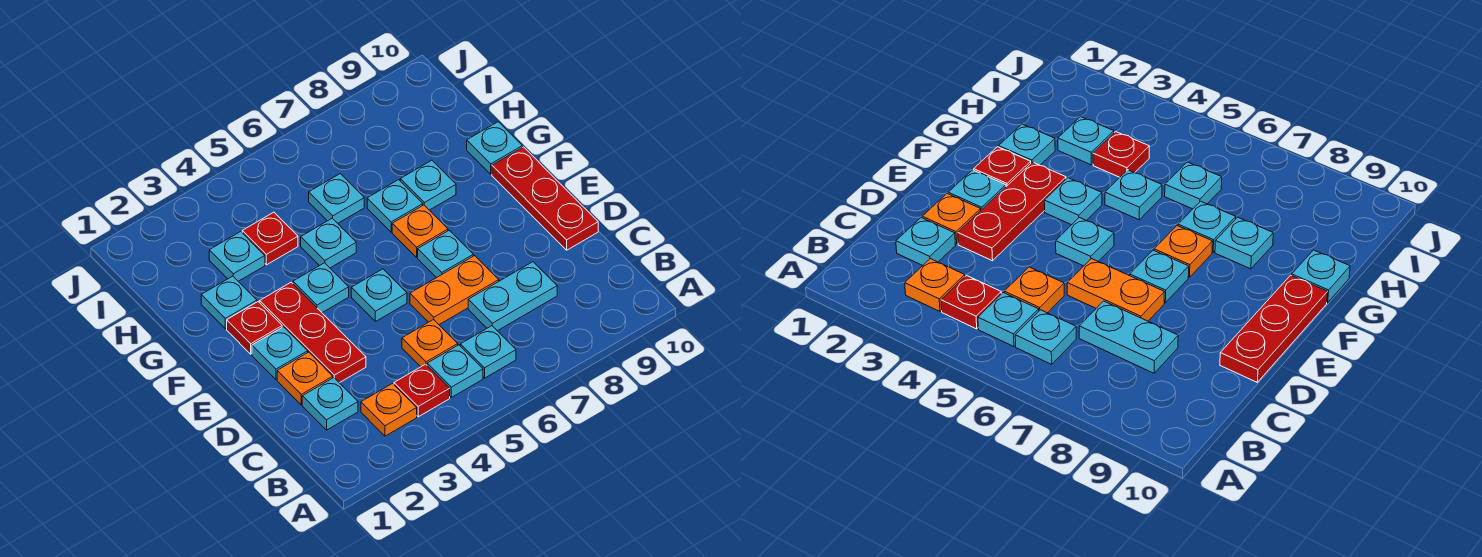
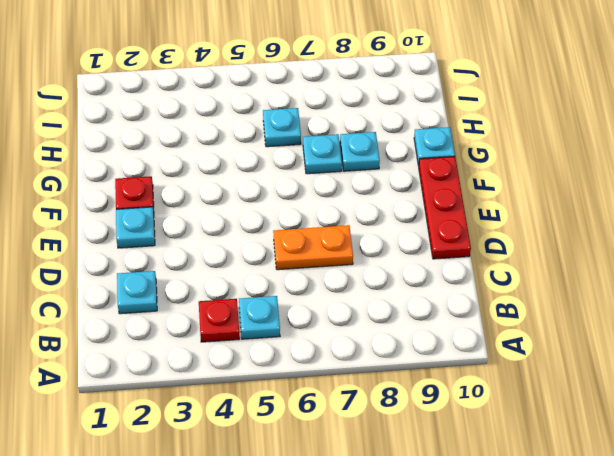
none -> orange 1x1 plate [361,384,417,436]
none -> cyan 1x1 plate [460,326,516,378]
none -> orange 1x1 plate [402,320,458,367]

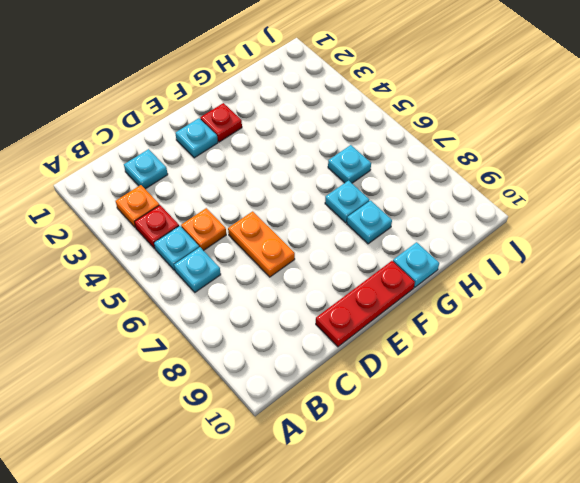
none -> cyan 1x2 plate [468,262,557,331]
none -> orange 1x1 plate [277,352,333,405]
none -> red 1x3 plate [260,282,366,383]

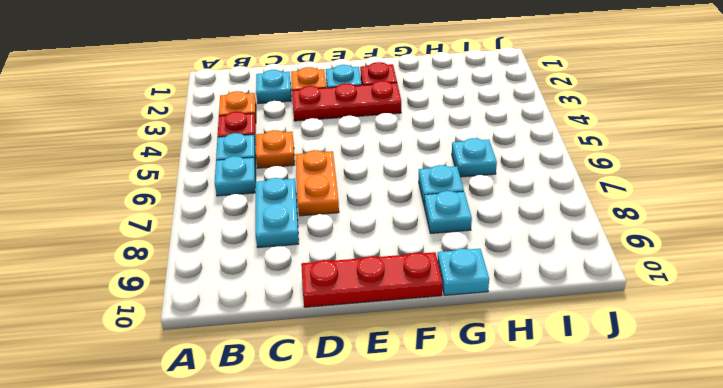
none -> cyan 1x1 plate [351,269,407,322]
none -> cyan 1x1 plate [418,230,473,278]
none -> cyan 1x1 plate [293,263,349,313]

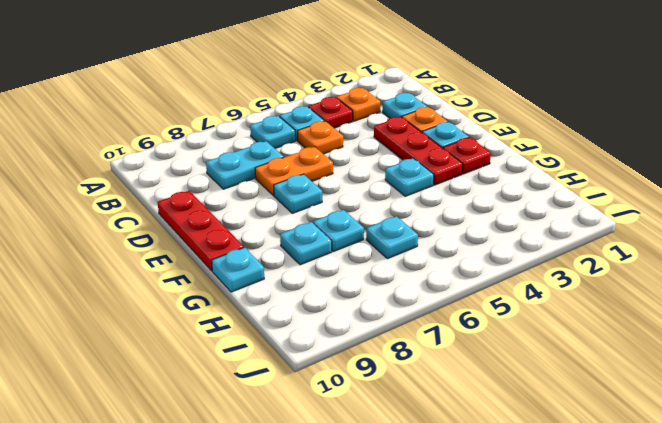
none -> cyan 1x1 plate [351,269,407,322]
none -> orange 1x1 plate [392,205,448,257]
none -> cyan 1x1 plate [201,276,257,329]

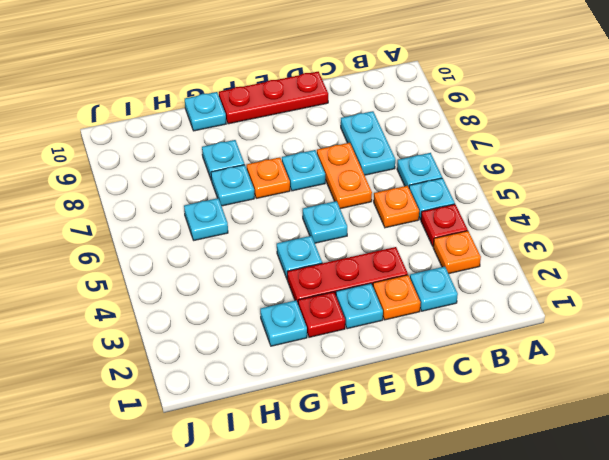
none -> cyan 1x1 plate [301,218,356,268]
none -> cyan 1x1 plate [209,232,265,281]
none -> red 1x1 plate [242,212,298,265]

